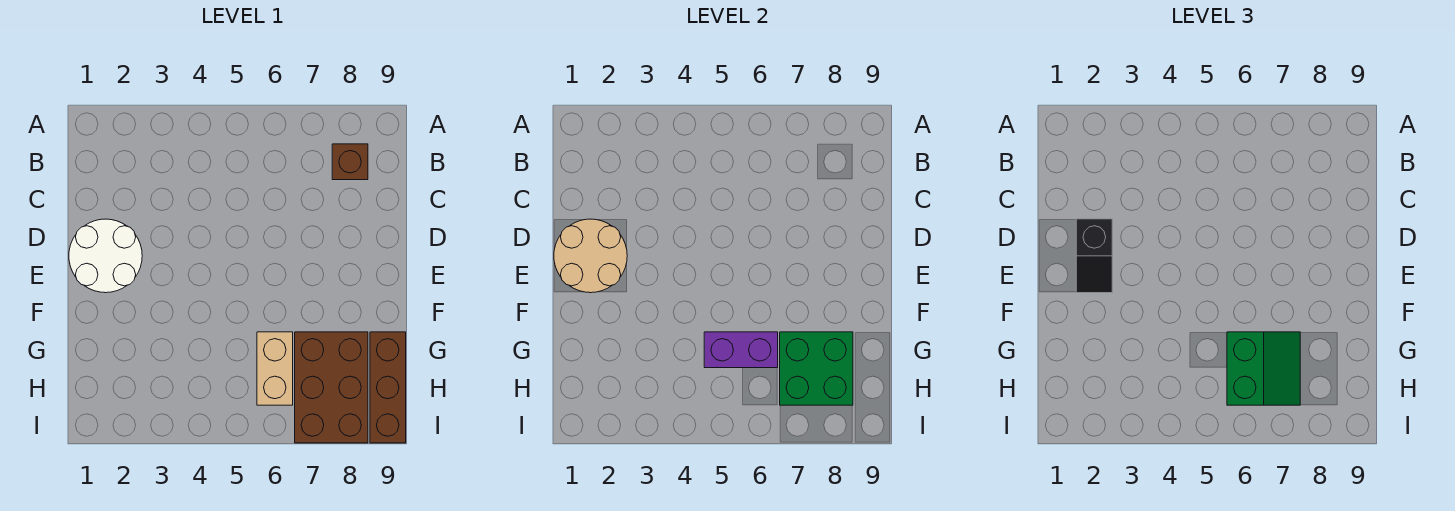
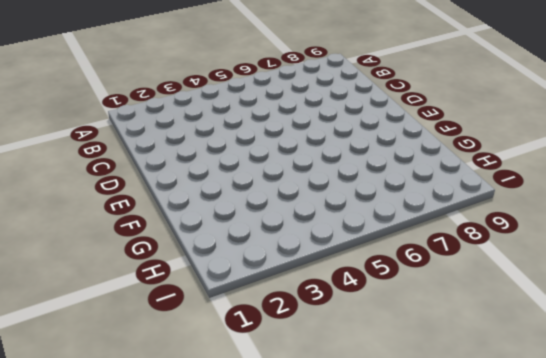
none -> brown 1x1 brick [332,144,368,180]
none -> white 2x2 round brick [69,219,142,293]

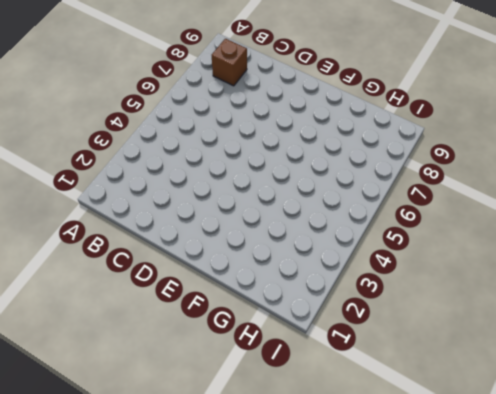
none -> white 2x2 round brick [69,219,142,293]
none -> tan 1x2 brick [257,332,293,405]

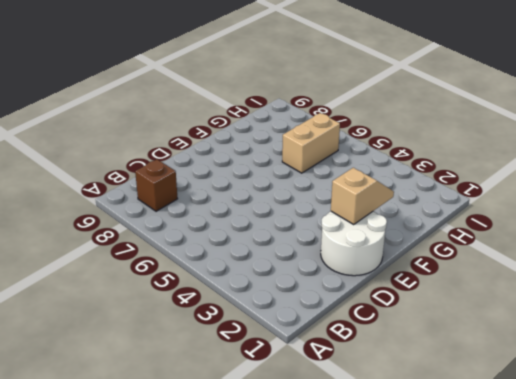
tan 1x2 slope [331,168,394,224] -> tan 2x2 round brick [554,219,627,293]
none -> brown 2x3 brick [295,332,368,443]
none -> brown 1x3 brick [370,332,406,443]

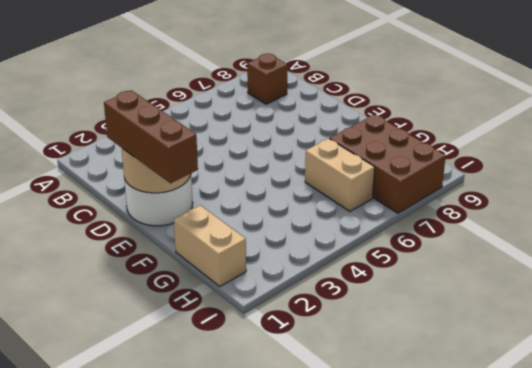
brown 1x3 brick [104,90,198,183] -> brown 1x3 brick moved to [370,332,406,443]
tan 1x2 brick [174,206,246,286] -> none
none -> purple 1x2 brick [704,332,778,368]
none -> green 2x2 brick [780,332,853,405]

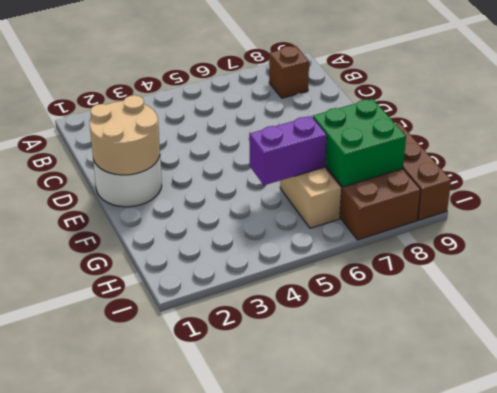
none -> black 1x2 slope [1076,219,1112,293]
none -> green 2x2 slope [1227,332,1300,405]

